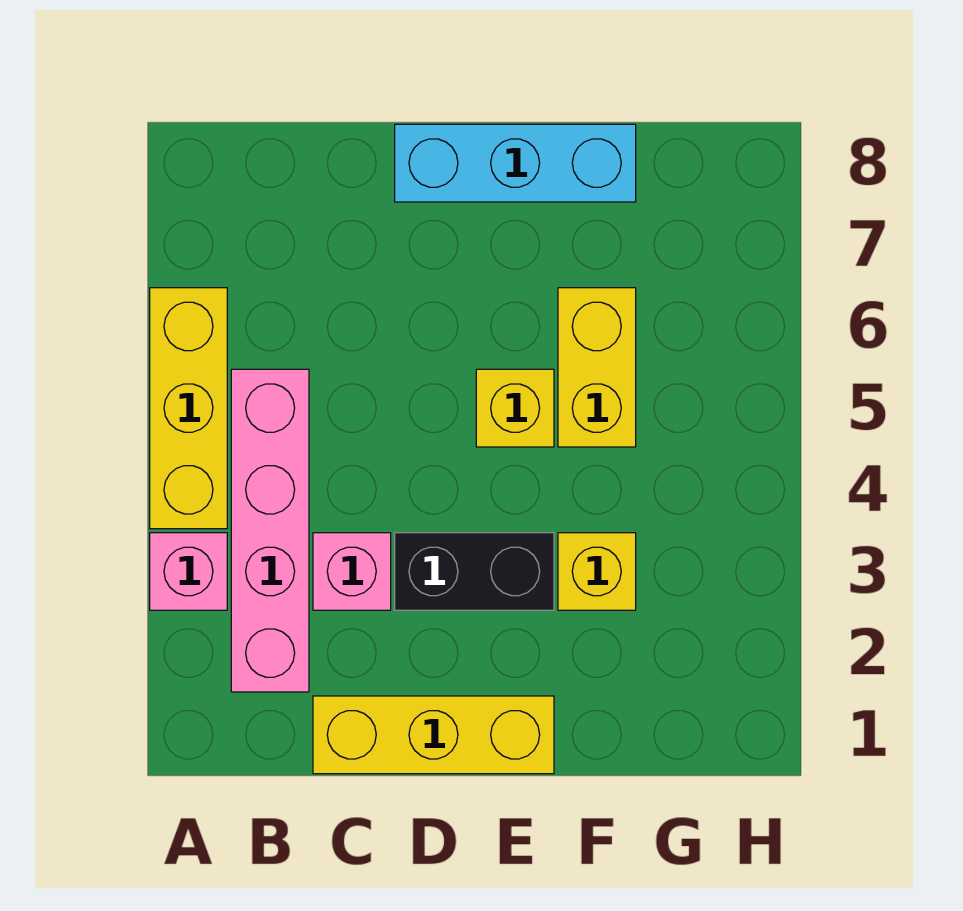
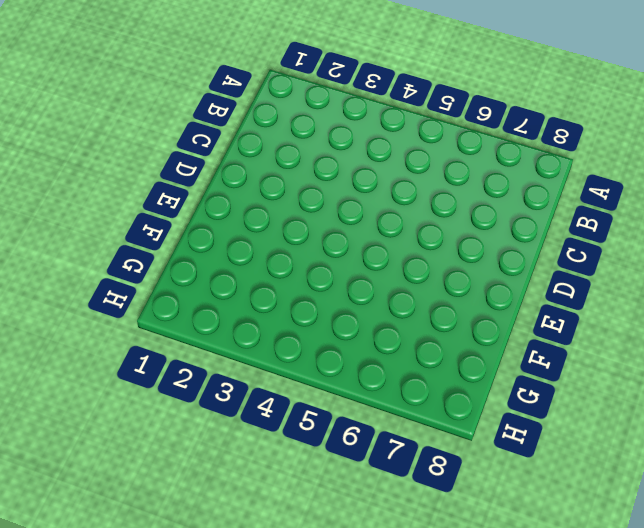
none -> pink 1x1 brick [150,533,227,610]
none -> yellow 1x3 brick [150,288,227,529]

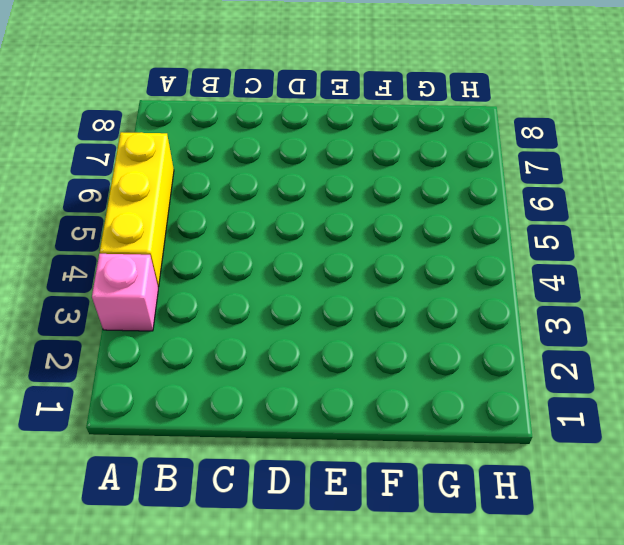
none -> pink 1x4 brick [231,369,309,692]
none -> yellow 1x3 brick [313,696,554,774]

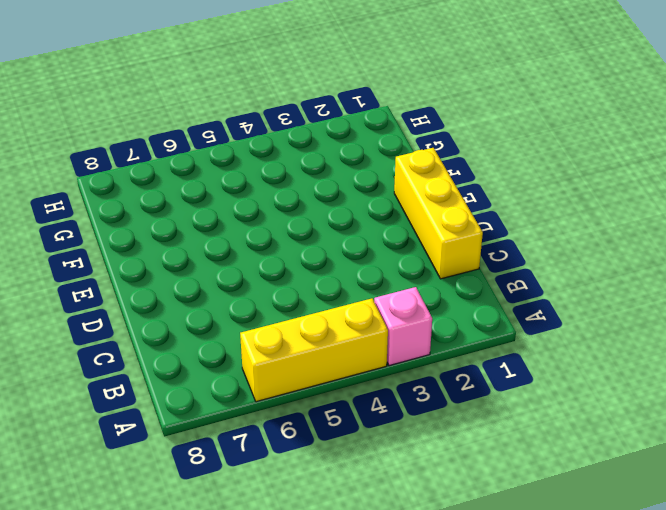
none -> pink 1x4 brick [231,369,309,692]
none -> pink 1x1 brick [313,533,391,610]

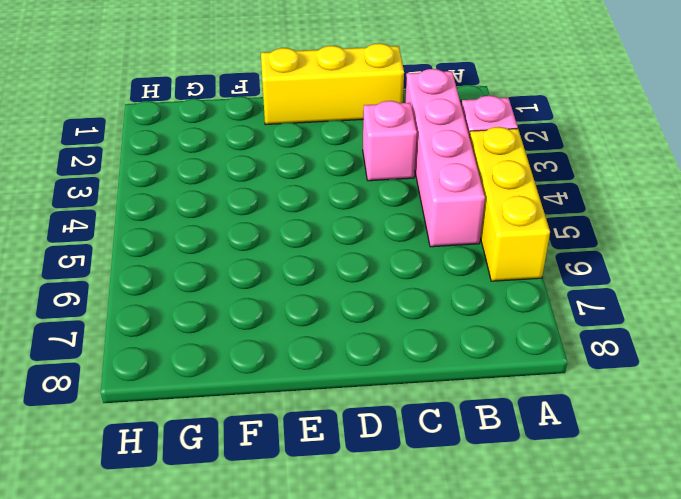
none -> black 1x2 brick [395,533,554,610]
none -> cyan 1x3 brick [395,124,636,202]

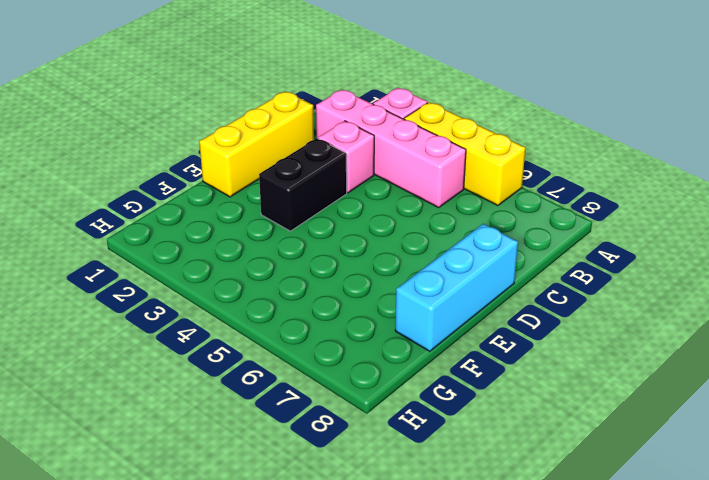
none -> yellow 1x1 brick [476,369,554,447]
none -> yellow 1x1 brick [558,533,636,610]

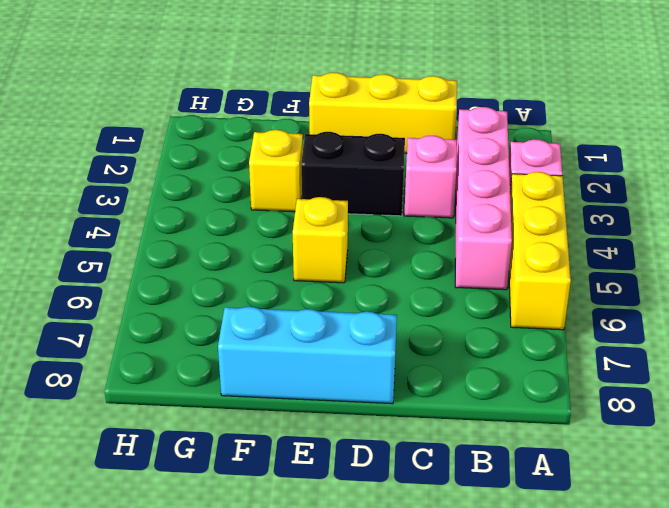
none -> yellow 1x2 brick [558,288,636,447]

